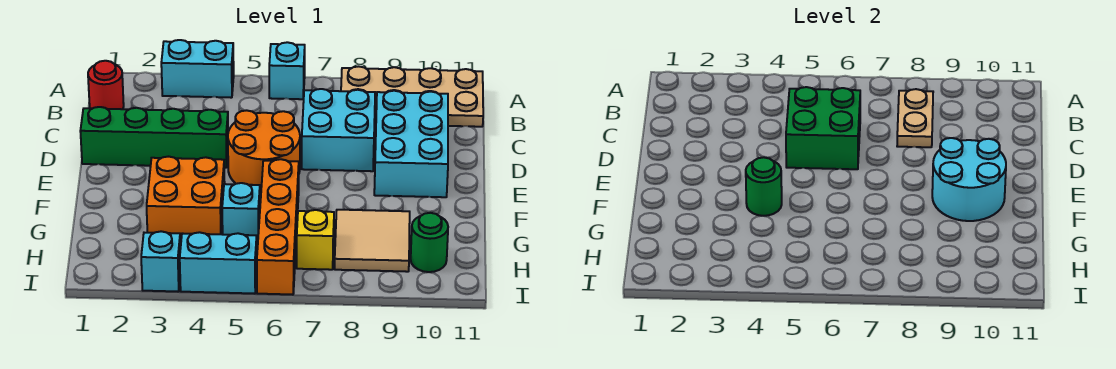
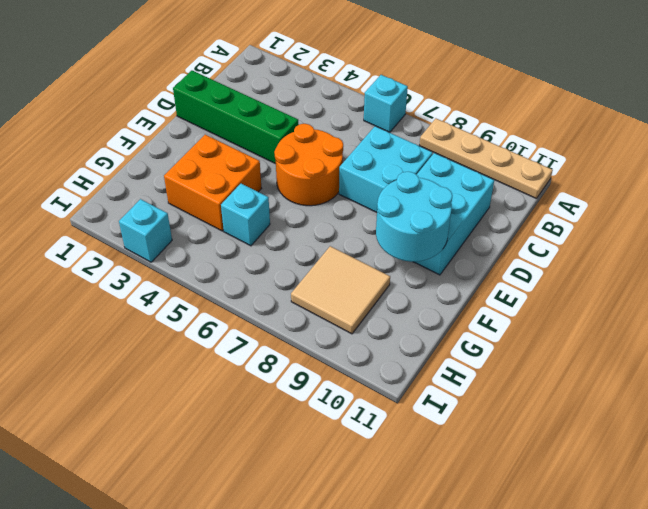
tan 1x4 plate [419,119,553,199] -> tan 2x4 plate [341,66,483,127]
none -> cyan 1x2 brick [161,40,234,98]
none -> red 1x1 round brick [88,61,124,109]
none -> orange 1x4 brick [257,159,299,295]

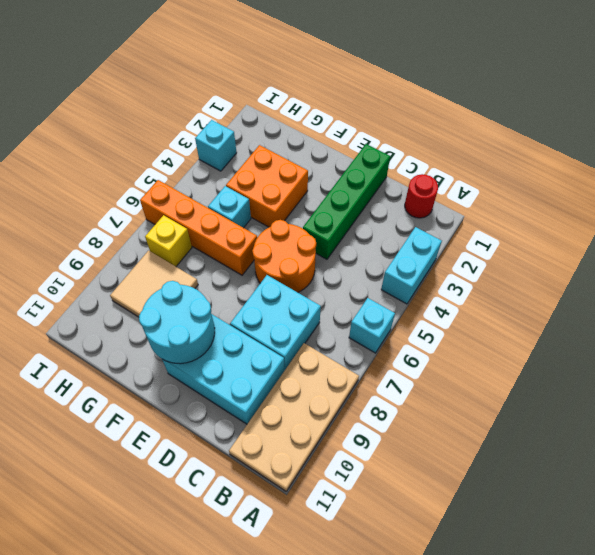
none -> green 1x1 round brick [411,213,448,272]
none -> cyan 1x2 brick [180,232,257,294]
none -> tan 1x2 plate [897,89,933,147]

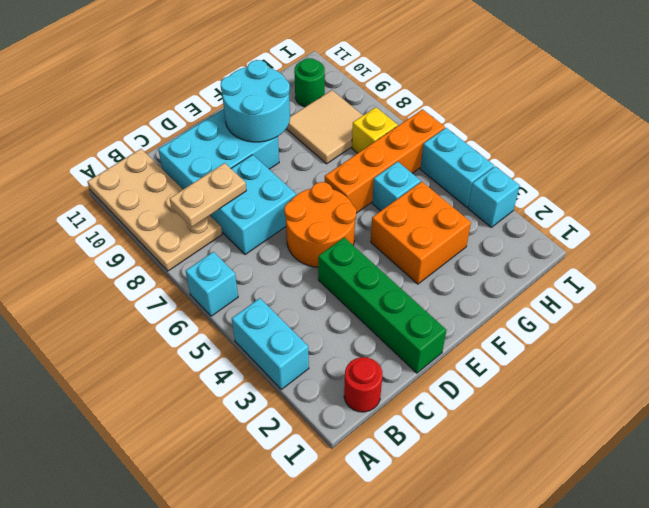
none -> green 2x2 brick [786,87,860,169]
none -> green 1x1 round brick [746,157,782,216]

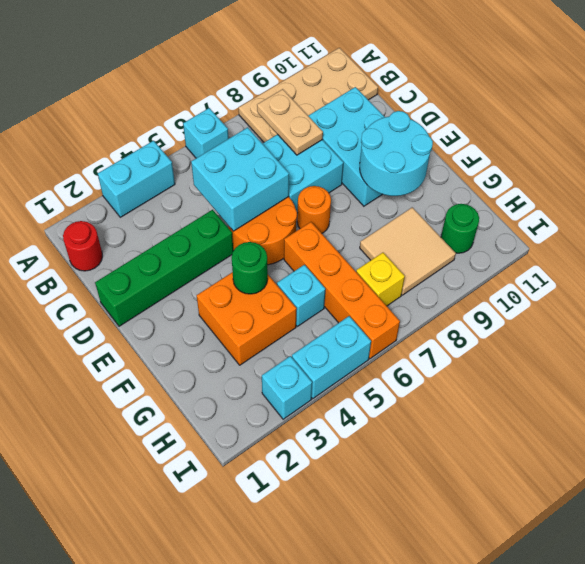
cyan 2x2 brick [191,127,289,231] -> green 2x2 brick [786,87,860,169]
orange 1x1 round brick [297,186,331,233] -> none

